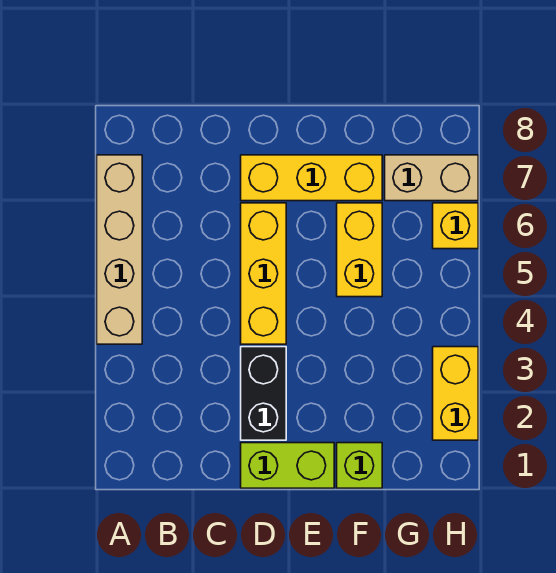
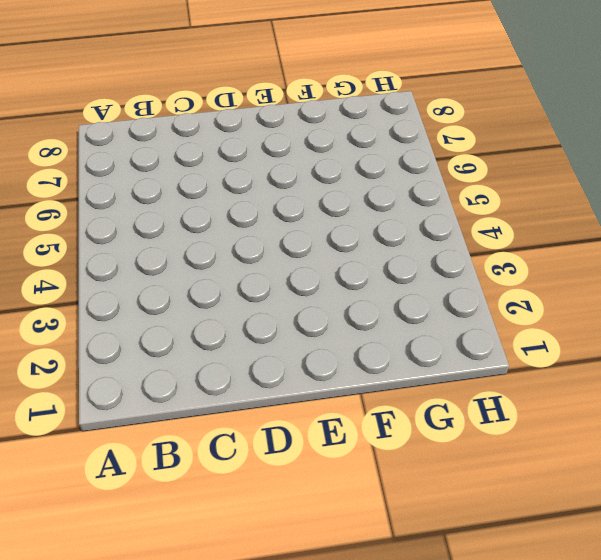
none -> tan 1x4 brick [97,155,142,344]
none -> lime 1x2 brick [241,443,334,488]

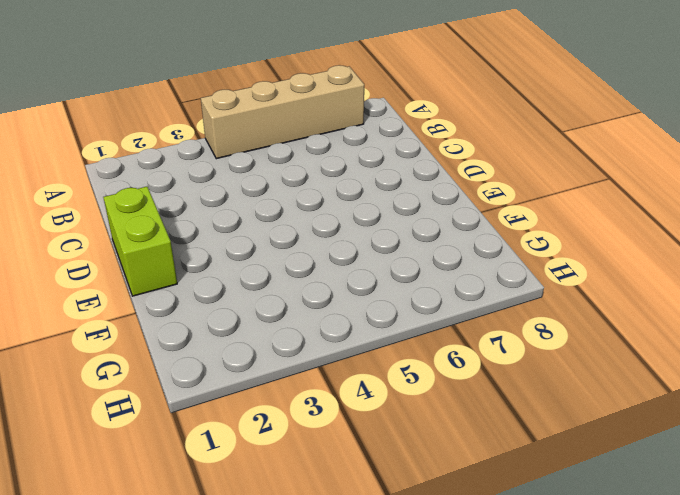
none -> black 1x2 brick [241,347,286,440]
none -> yellow 1x3 brick [241,203,286,344]

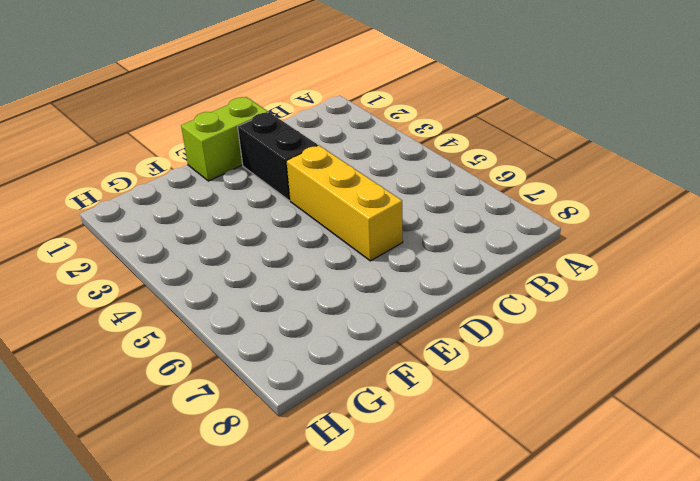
none -> tan 1x4 brick [97,155,142,344]
none -> yellow 1x3 brick [241,155,382,201]

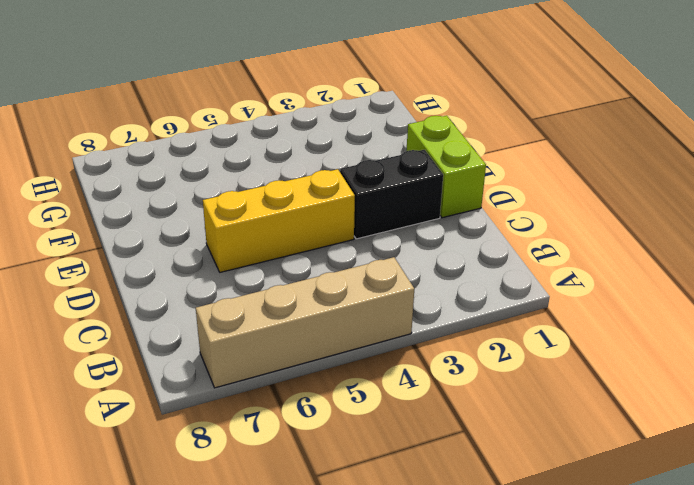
none -> yellow 1x3 brick [241,155,382,201]
none -> lime 1x1 brick [337,443,382,488]

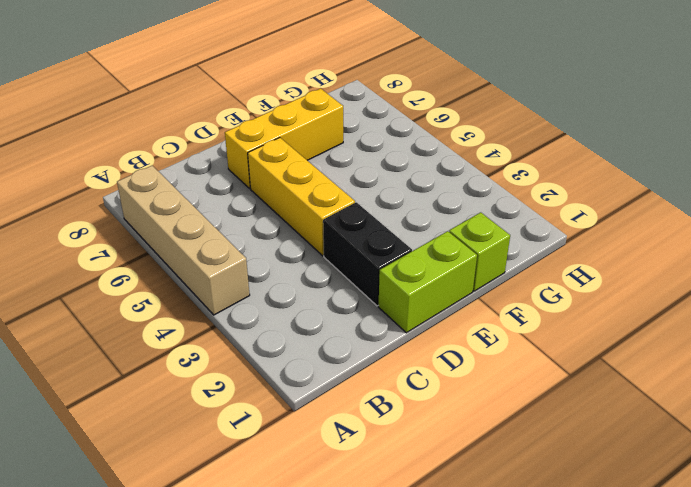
none -> yellow 1x2 brick [337,203,382,297]
none -> tan 1x2 brick [385,155,478,201]

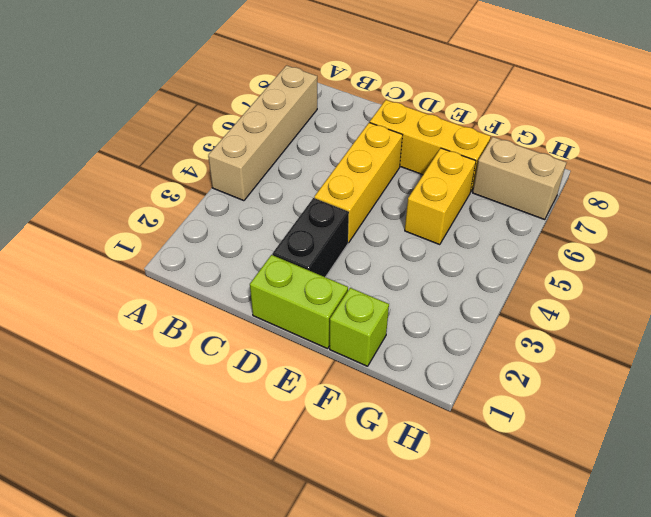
none -> yellow 1x2 brick [433,347,478,440]
none -> yellow 1x1 brick [433,203,478,249]

